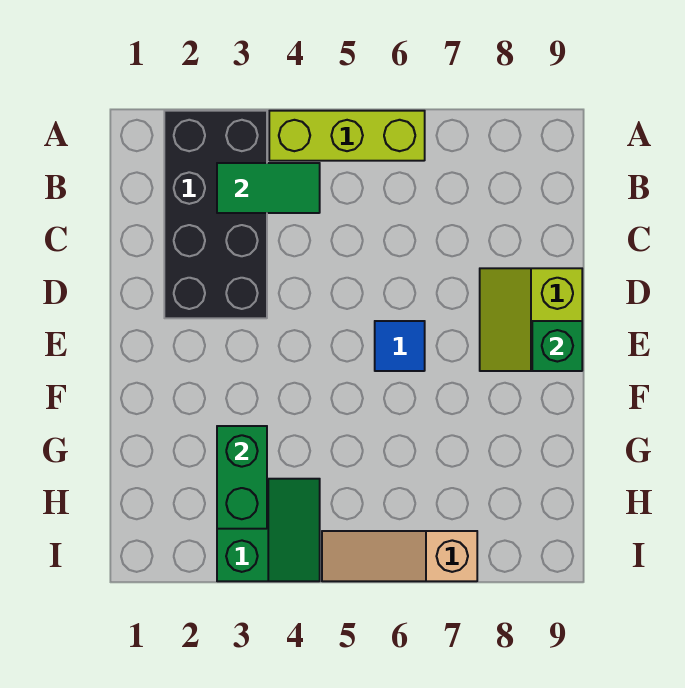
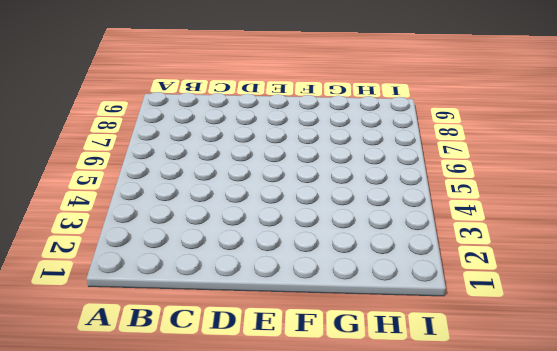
none -> black 2x4 brick [164,111,267,318]
none -> lime 1x3 brick [269,111,425,161]

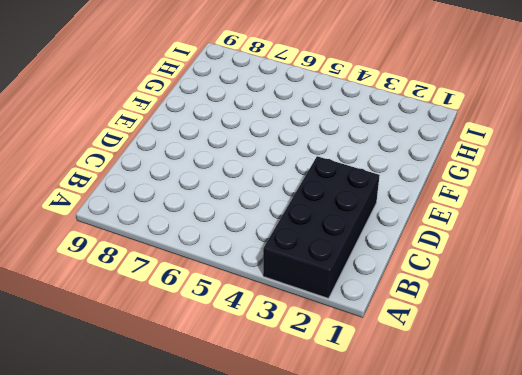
none -> lime 1x3 brick [269,111,425,161]
none -> lime 2x2 slope [480,268,582,371]

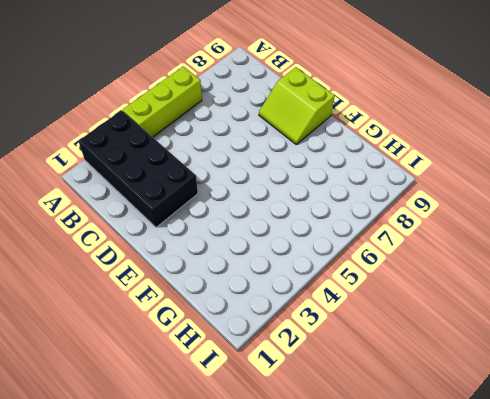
none -> blue 1x1 tile [375,321,425,371]
none -> green 2x2 slope [217,479,320,581]

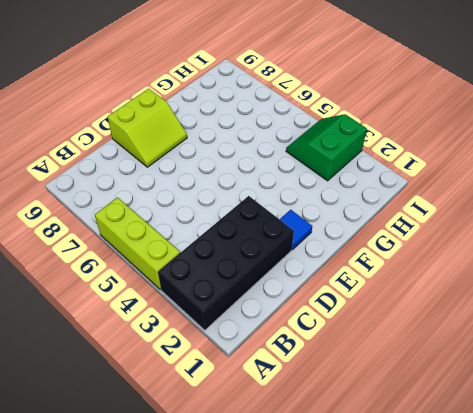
blue 1x1 tile [280,210,312,250] -> blue 1x1 tile moved to [375,321,425,371]
none -> tan 1x3 slope [322,531,477,581]
none -> green 1x2 tile [217,163,320,213]

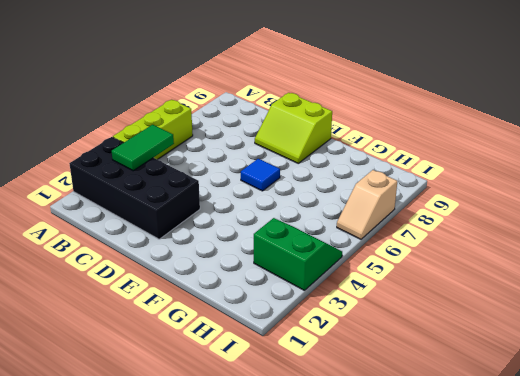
tan 1x2 slope [337,170,397,239] -> tan 1x3 slope [322,531,477,581]
none -> green 1x1 brick [532,321,582,371]
none -> green 1x2 brick [217,426,267,529]

